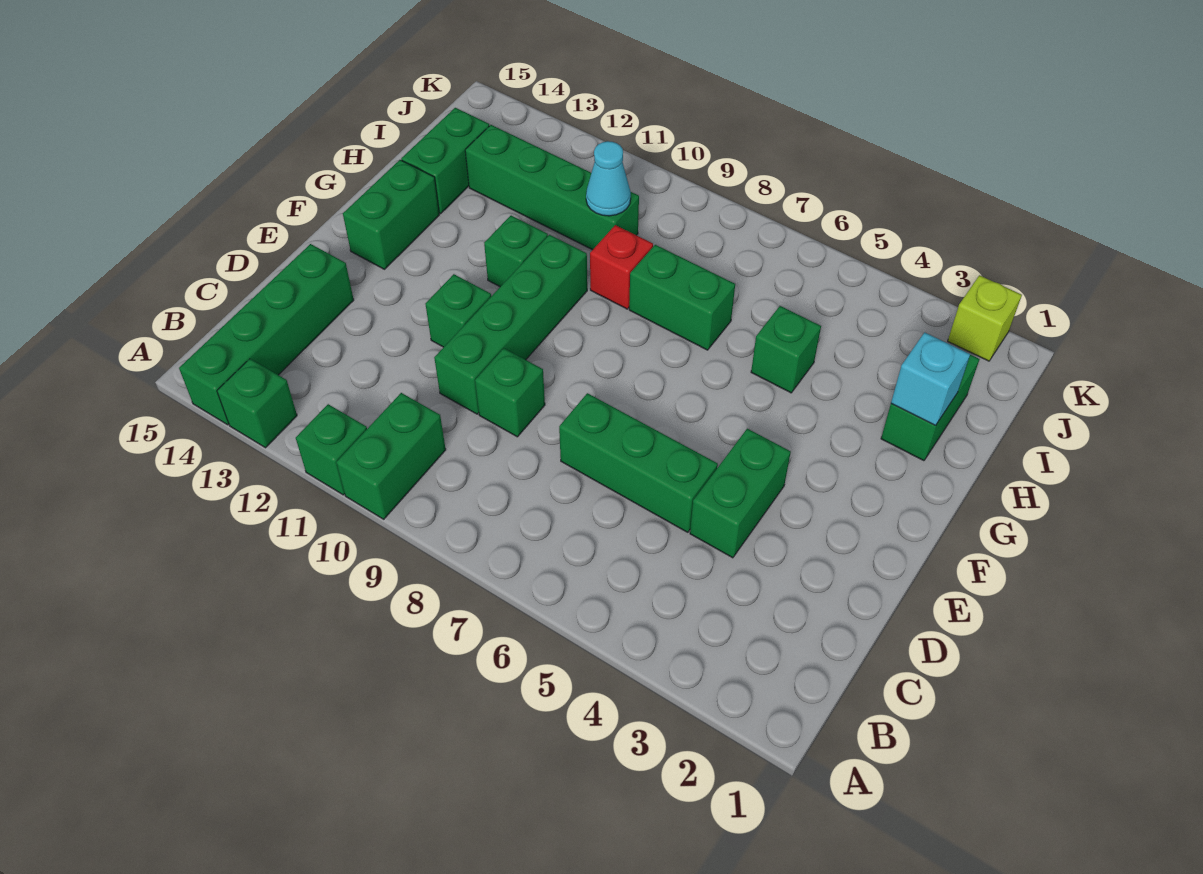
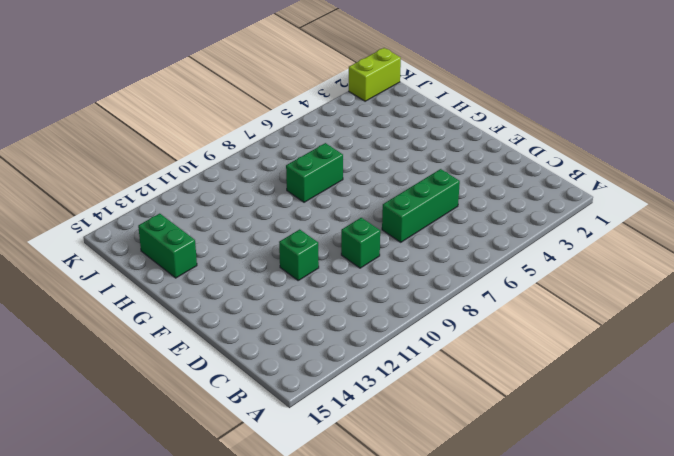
lime 1x2 brick [349,48,401,101] -> lime 1x1 brick [948,275,1022,361]
none -> green 1x2 brick [336,393,446,519]
none -> green 1x1 brick [296,404,367,495]
none -> green 1x1 brick [217,359,297,448]

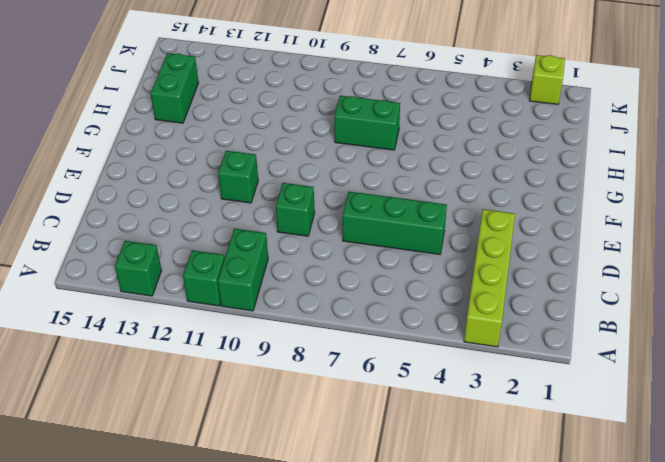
lime 1x4 brick [464,209,515,347] -> none
none -> green 1x4 brick [179,244,354,425]
none -> green 1x2 brick [690,429,791,558]
none -> green 1x4 brick [434,235,587,414]

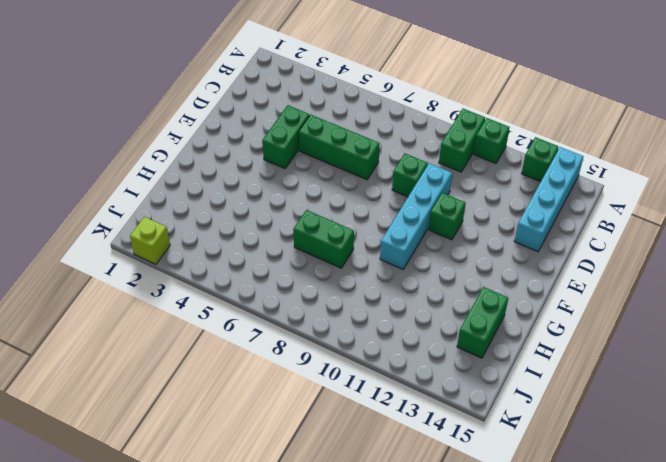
cyan 1x4 brick [514,147,584,252] -> green 1x4 brick [179,244,354,425]
cyan 1x4 brick [380,163,452,269] -> green 1x4 brick [434,235,587,414]
none -> green 1x2 brick [343,160,439,269]
none -> green 1x1 brick [484,216,548,287]
none -> green 1x2 brick [881,355,979,461]

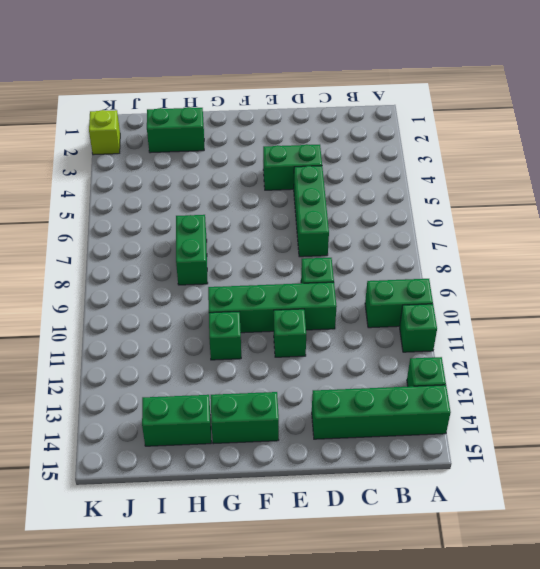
none -> green 1x1 brick [751,306,821,393]
none -> red 1x1 brick [590,225,653,309]
none -> green 1x4 brick [465,125,639,250]

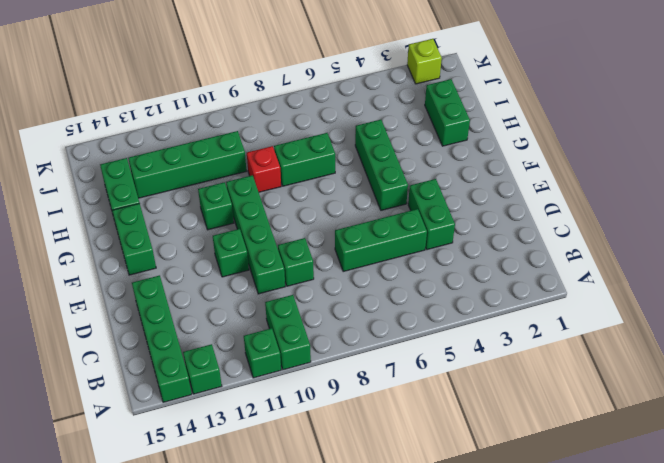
green 1x3 brick [355,120,408,210] -> green 1x1 brick [751,306,821,393]
none -> cyan 1x1 brick [891,332,970,426]
none -> cyan 1x1 cone [586,141,631,216]

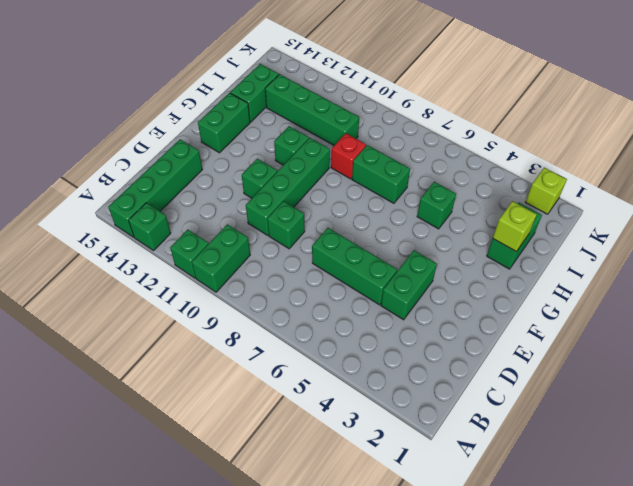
lime 1x1 brick [493,201,537,252] -> cyan 1x1 brick [891,332,970,426]
none -> cyan 1x1 cone [586,141,631,216]

